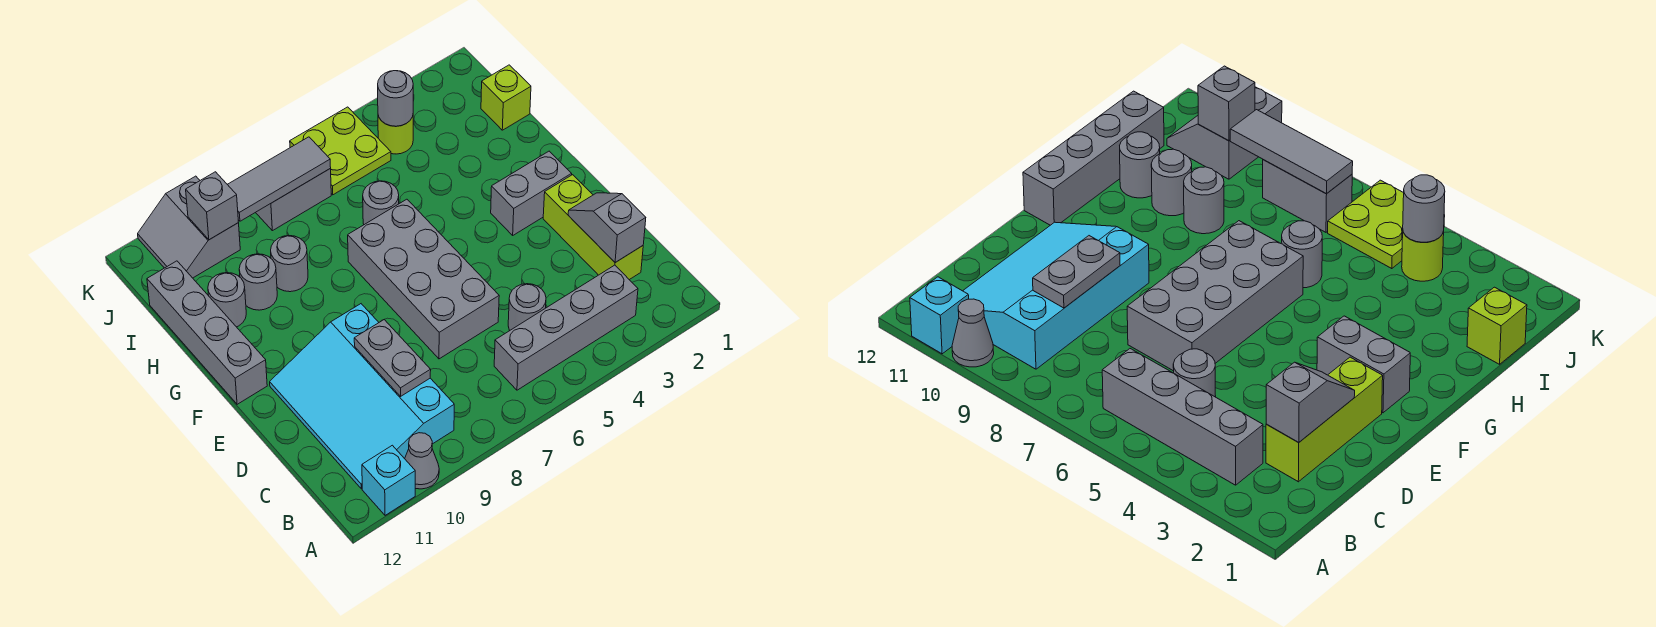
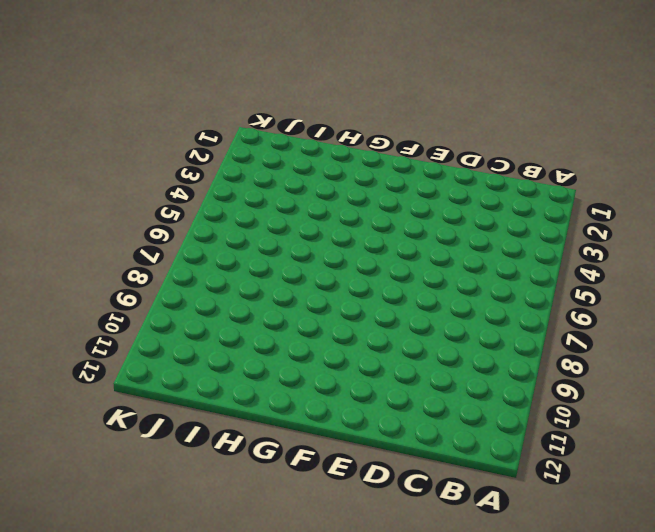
none -> grey 1x1 cone [405,433,439,489]
none -> cyan 1x1 brick [362,445,415,515]
none -> grey 1x4 brick [494,265,638,390]

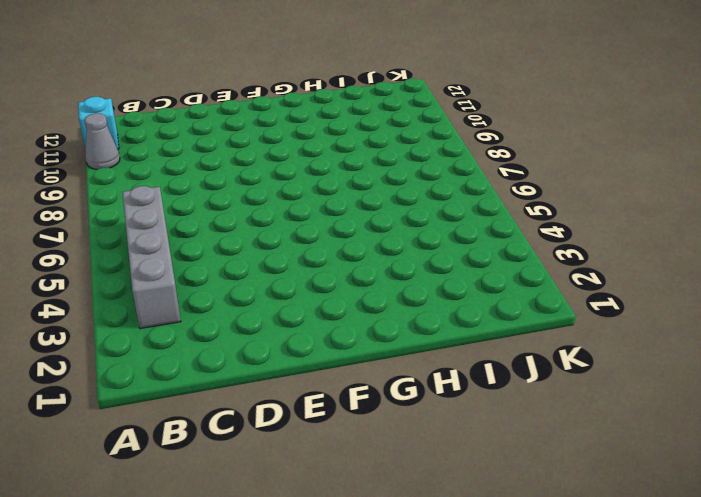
none -> cyan 3x4 slope [270,304,454,489]
none -> lime 1x3 brick [543,175,643,280]
none -> grey 1x1 round brick [508,284,546,330]

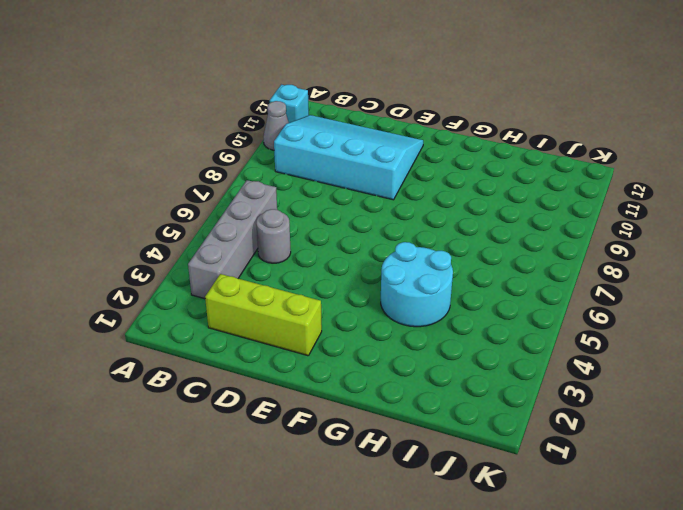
cyan 2x2 round brick [381,242,453,327] -> none
none -> grey 2x4 brick [348,199,499,359]
none -> grey 1x2 brick [491,151,572,235]
none -> grey 1x4 brick [147,261,267,404]

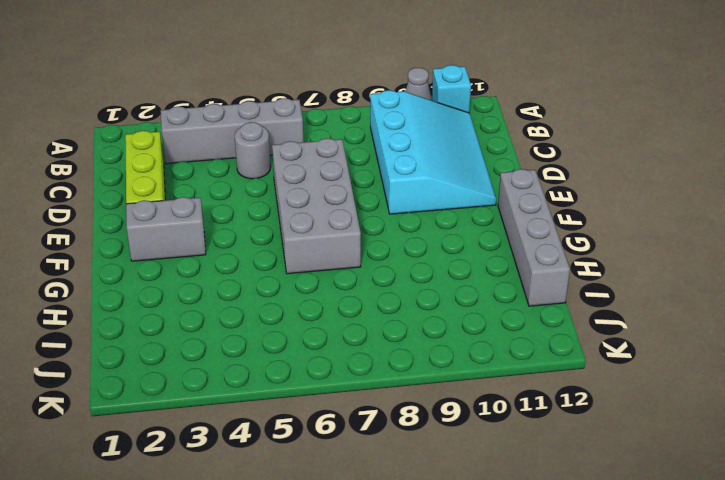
none -> grey 1x1 round brick [363,181,399,225]
none -> grey 1x1 round brick [271,236,308,292]
none -> grey 1x1 round brick [239,254,277,310]

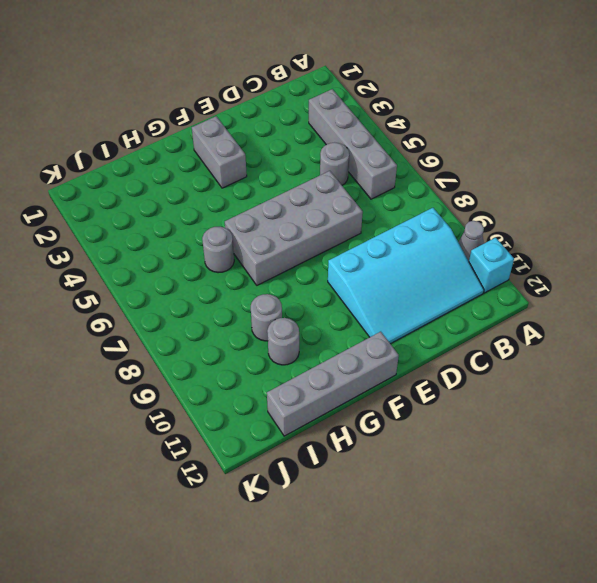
none -> lime 1x3 brick [543,175,643,280]
none -> grey 1x1 round brick [208,273,246,327]
none -> lime 1x1 brick [481,65,531,130]

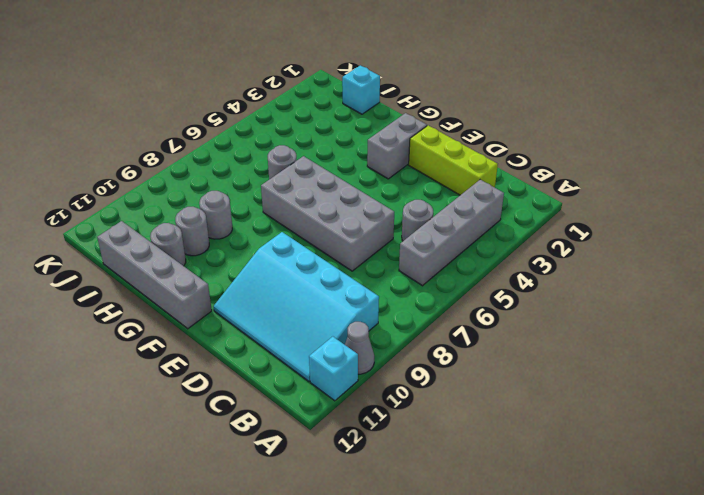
cyan 1x1 brick [342,65,380,114] -> lime 1x1 brick [481,65,531,130]
none -> lime 1x1 round brick [378,116,413,154]
none -> lime 2x2 plate [290,107,391,195]
none -> grey 1x2 brick [256,168,331,231]

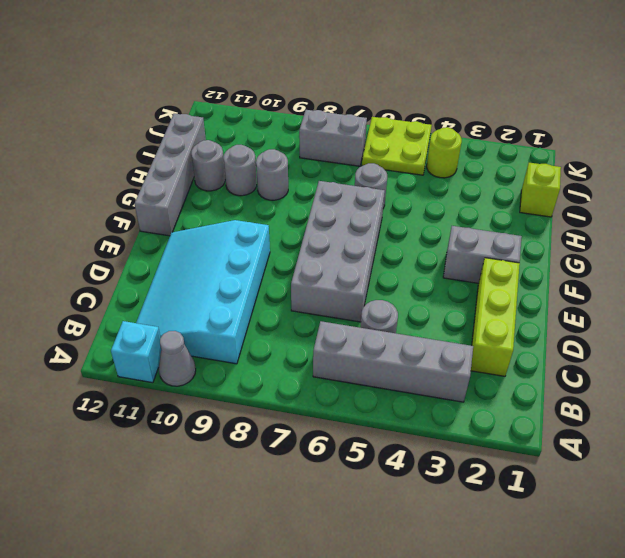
none -> grey 2x2 slope [138,176,240,278]
none -> grey 1x2 slope [568,193,646,262]
none -> grey 1x2 plate [354,320,431,396]

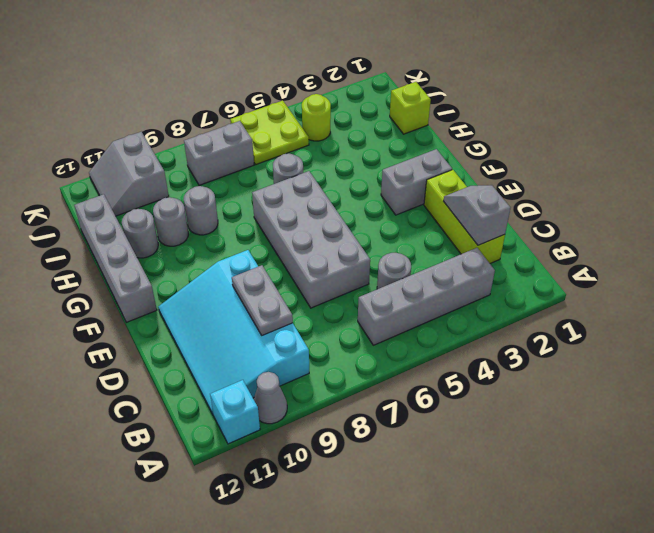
none -> grey 1x1 round brick [378,71,413,126]
none -> grey 1x3 tile [227,137,331,221]
none -> grey 1x1 brick [186,172,238,240]

